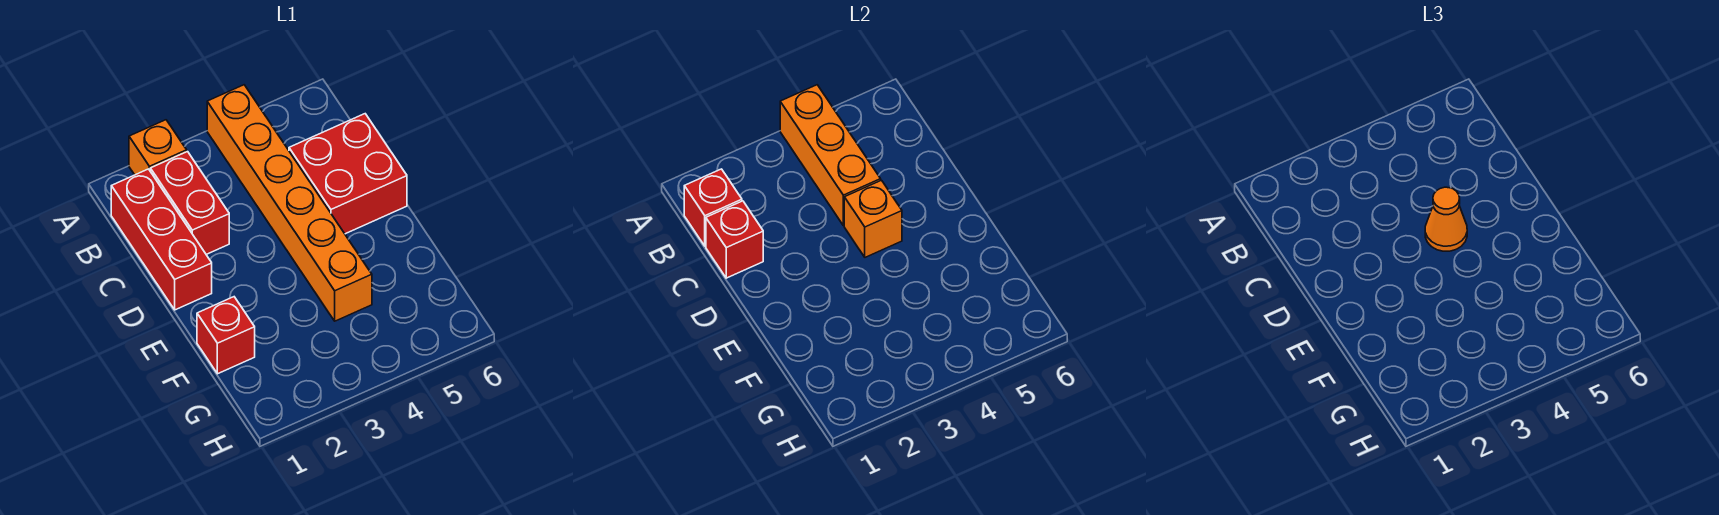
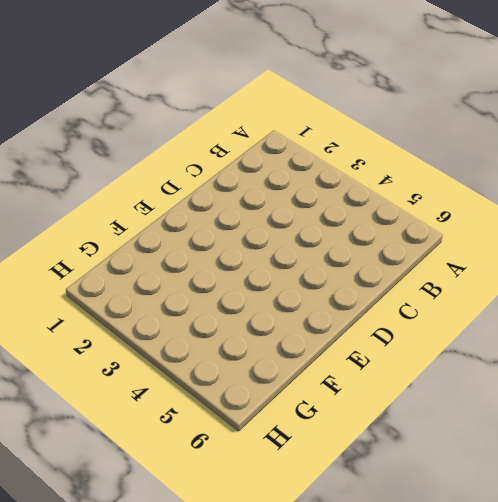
none -> orange 1x1 brick [129,120,187,175]
none -> orange 1x6 brick [207,85,372,321]

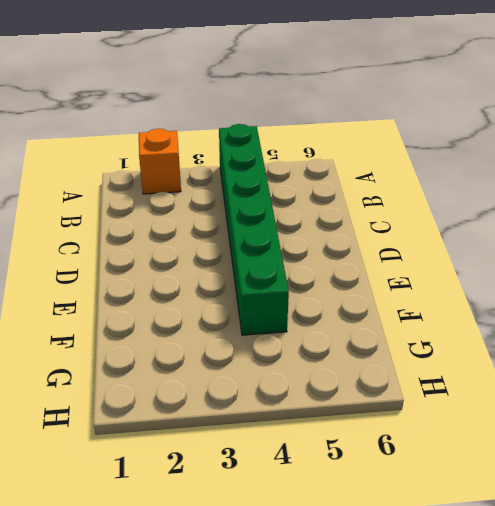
green 1x6 brick [219,124,289,335] -> orange 1x6 brick [207,85,372,321]
none -> red 1x3 brick [111,169,212,310]
none -> red 1x2 brick [150,152,229,254]

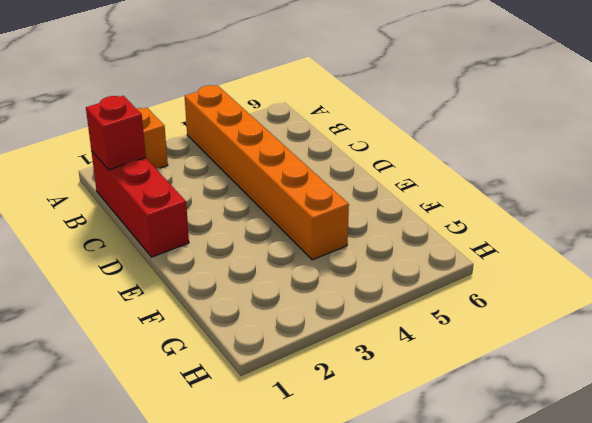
none -> red 1x2 brick [150,152,229,254]
none -> red 2x2 brick [289,114,407,234]

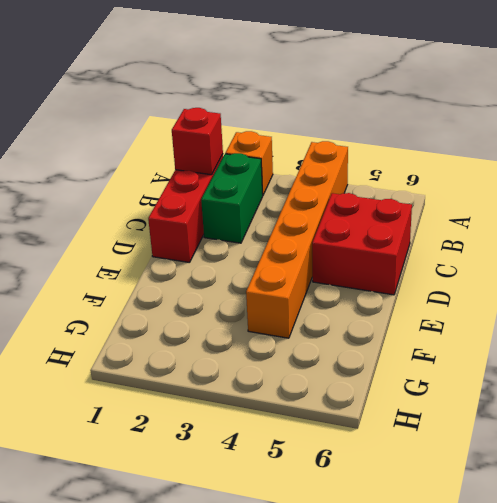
green 1x2 brick [201,153,263,243] -> red 1x2 brick [150,152,229,254]
none -> red 1x1 brick [197,297,255,374]
none -> orange 1x3 brick [780,85,881,226]

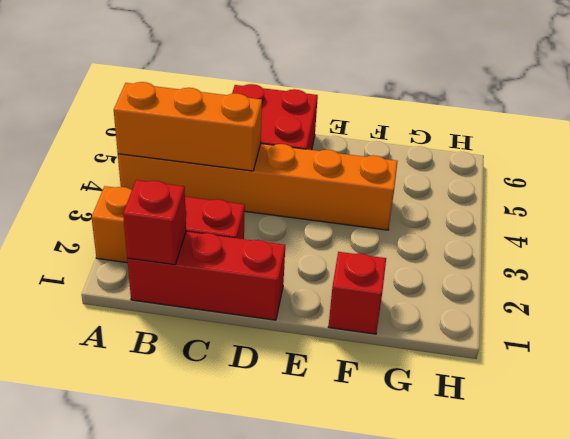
none -> red 1x1 brick [706,201,763,278]
none -> orange 1x1 brick [844,180,902,257]

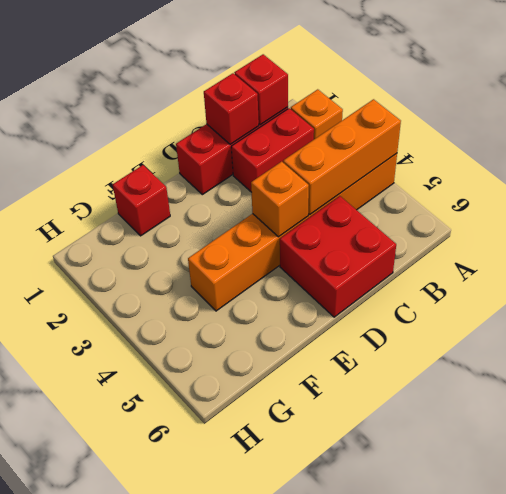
none -> orange 1x1 cone [1425,187,1467,251]

